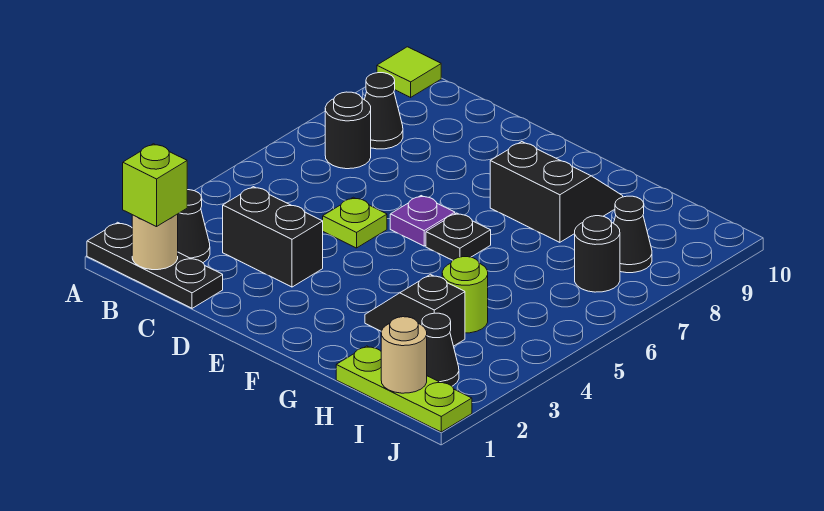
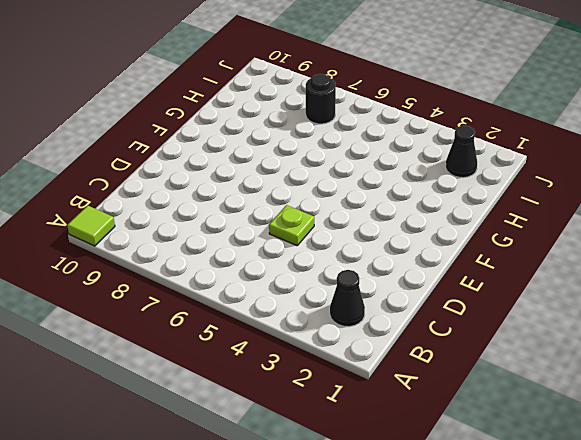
none -> black 1x3 plate [87,222,223,308]
none -> black 1x1 round brick [325,92,371,169]
none -> black 1x1 cone [365,73,403,149]

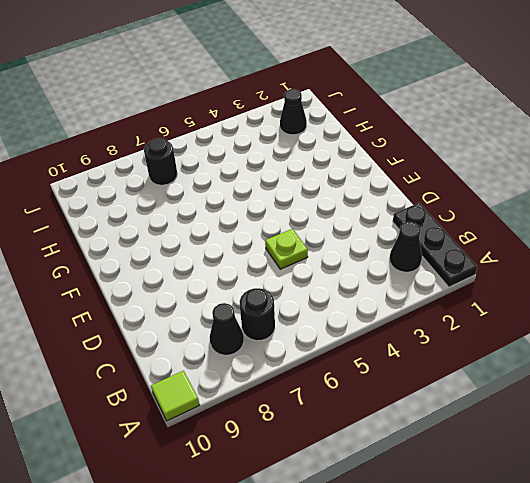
none -> black 1x2 brick [223,187,323,287]
none -> purple 1x1 plate [390,196,455,246]
none -> black 1x1 plate [426,213,491,260]

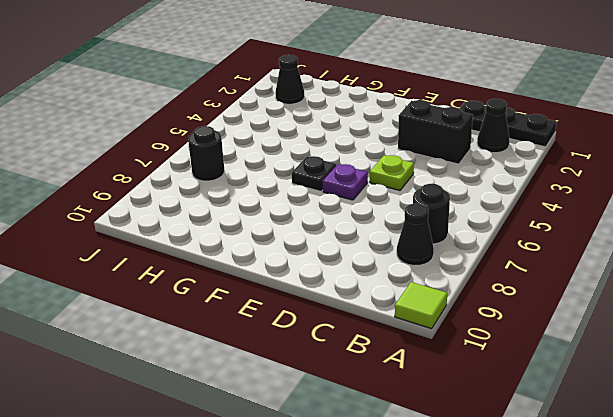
none -> black 2x2 slope [490,142,623,242]
none -> black 1x2 slope [365,274,465,346]
none -> lime 1x3 plate [336,346,472,432]

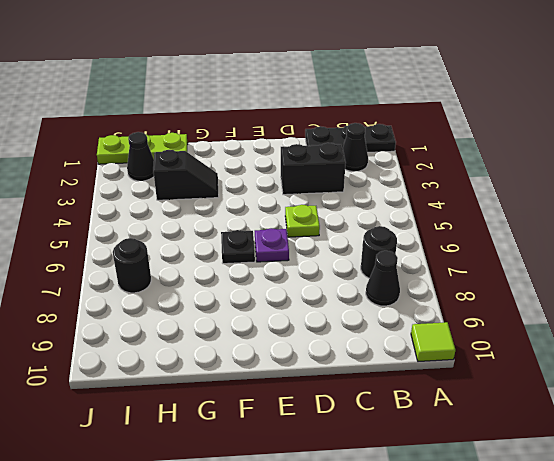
none -> black 2x2 slope [490,142,623,242]
none -> lime 1x1 round brick [442,257,488,333]
none -> black 1x1 cone [614,196,652,273]

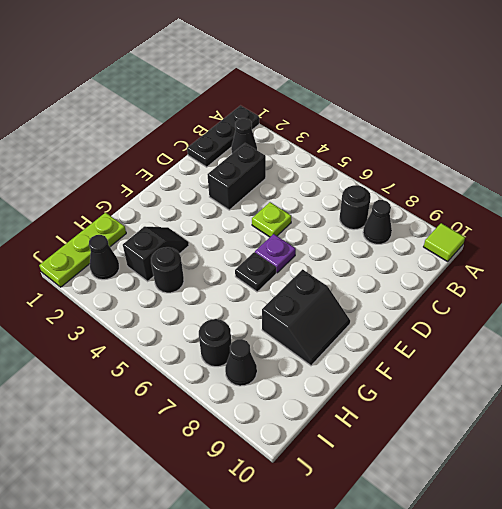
black 1x1 round brick [151,247,184,293] -> lime 1x1 round brick [442,257,488,333]
none -> tan 1x1 round brick [132,214,178,270]
none -> tan 1x1 round brick [381,317,427,393]
none -> lime 1x1 brick [123,144,187,227]

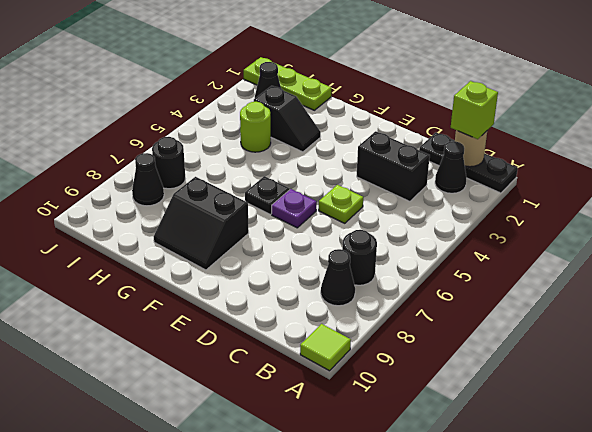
none -> tan 1x1 round brick [381,317,427,393]

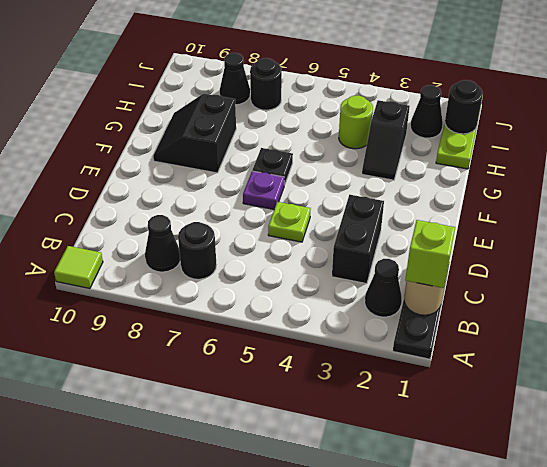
black 1x1 round brick [445,80,483,134] -> tan 1x1 round brick [381,317,427,393]

